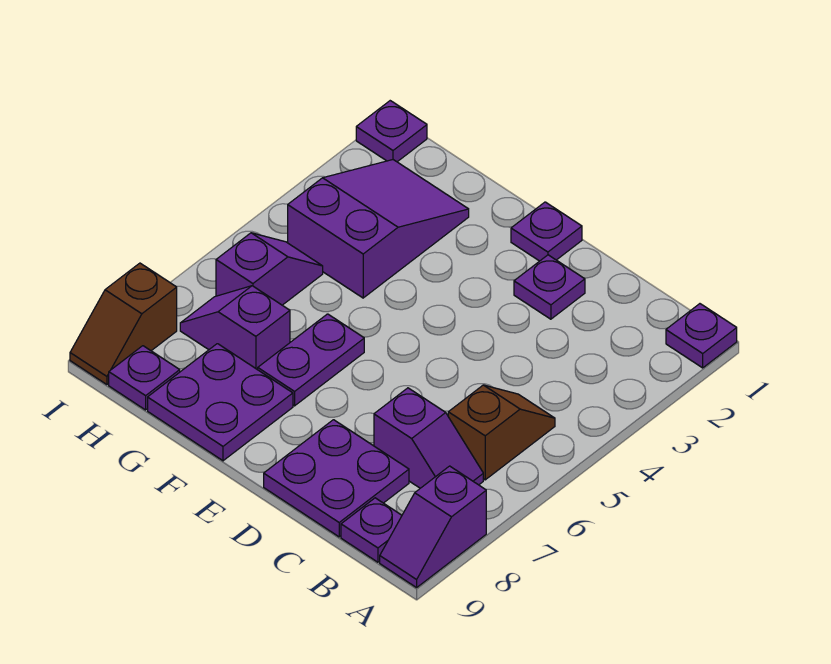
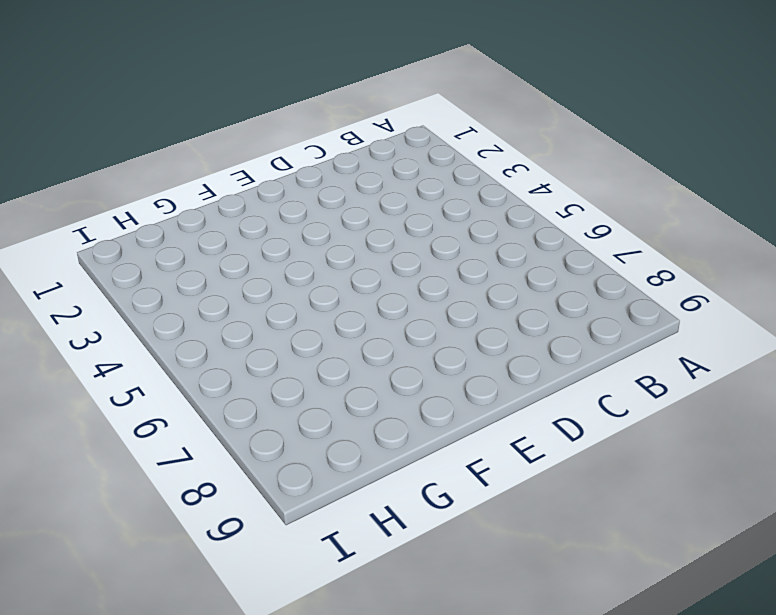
none -> purple 1x1 plate [666,304,737,368]
none -> purple 1x2 slope [380,466,486,588]
none -> brown 1x2 slope [448,385,555,480]

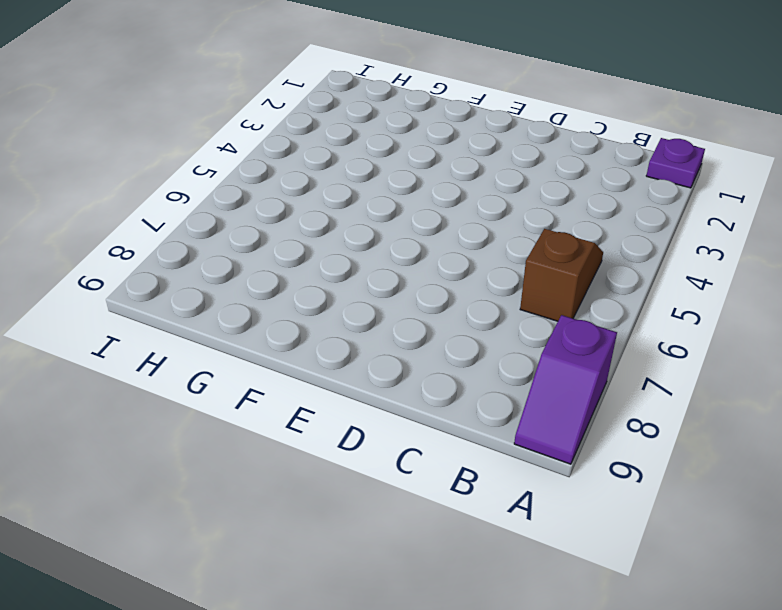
none -> purple 1x2 slope [374,388,483,488]
none -> purple 1x1 plate [341,498,402,562]
none -> purple 2x2 plate [264,420,409,537]

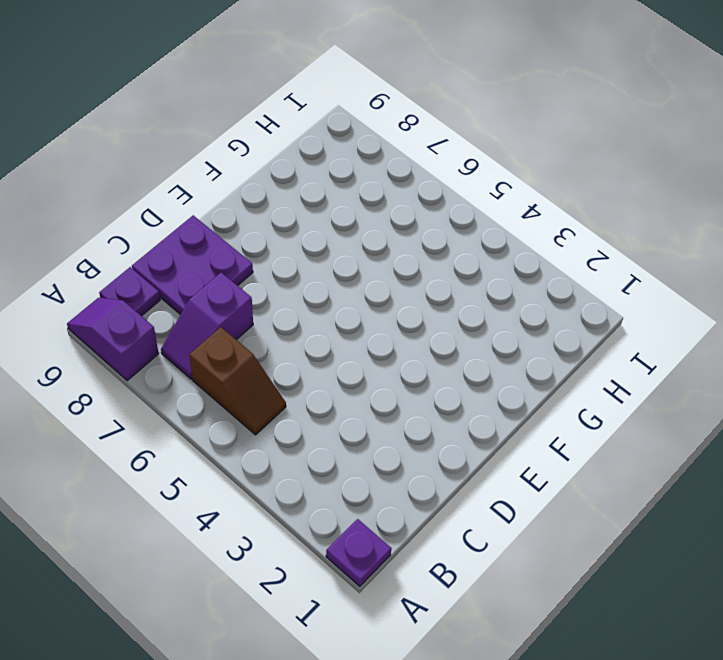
none -> purple 1x1 plate [514,255,585,319]
none -> purple 1x1 plate [511,202,582,261]
none -> purple 1x2 plate [258,314,364,406]

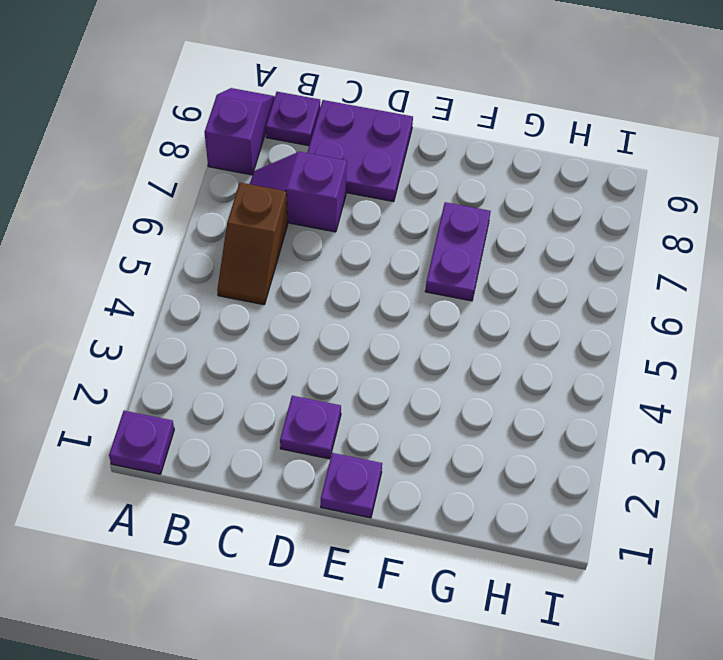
none -> purple 2x2 plate [148,344,293,461]
none -> purple 2x3 slope [288,160,469,298]
none -> purple 1x2 slope [180,286,290,370]

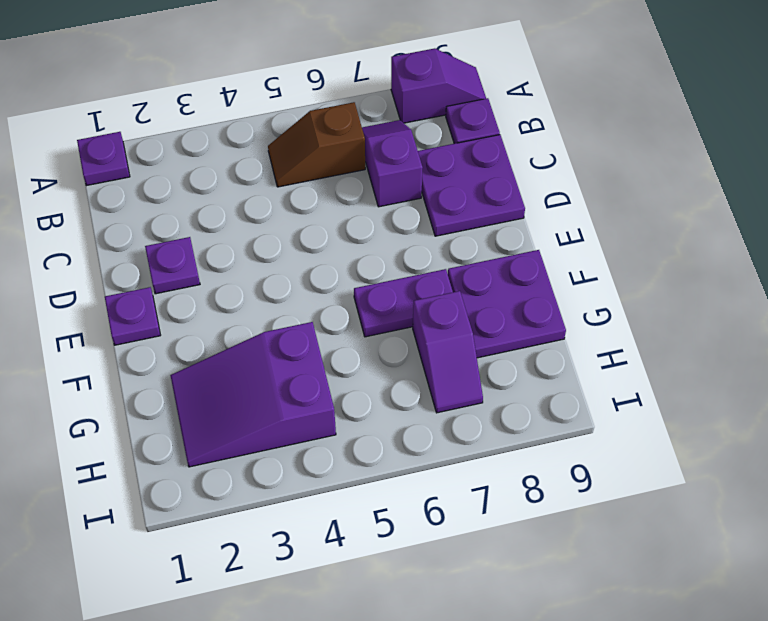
none -> purple 1x2 slope [216,233,323,305]
none -> purple 1x1 plate [109,346,180,410]
none -> purple 1x1 plate [356,101,427,162]

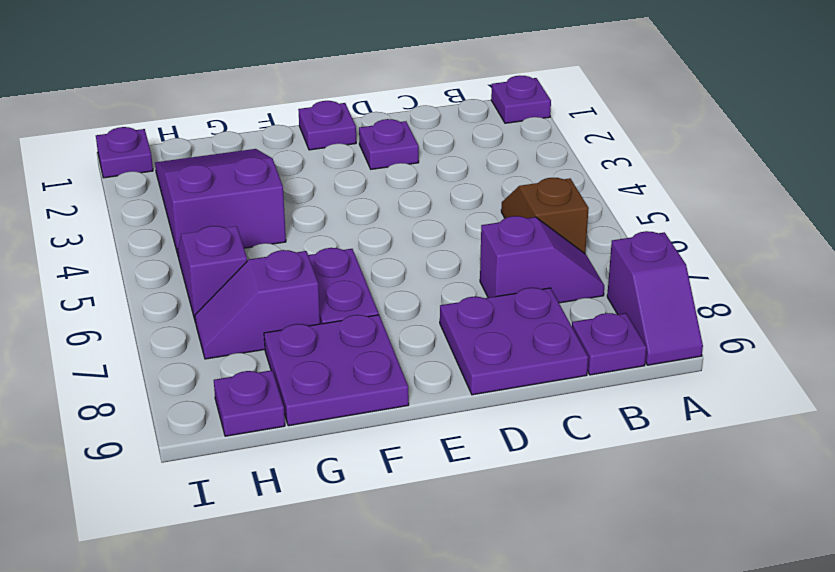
none -> brown 1x2 slope [70,263,177,385]

